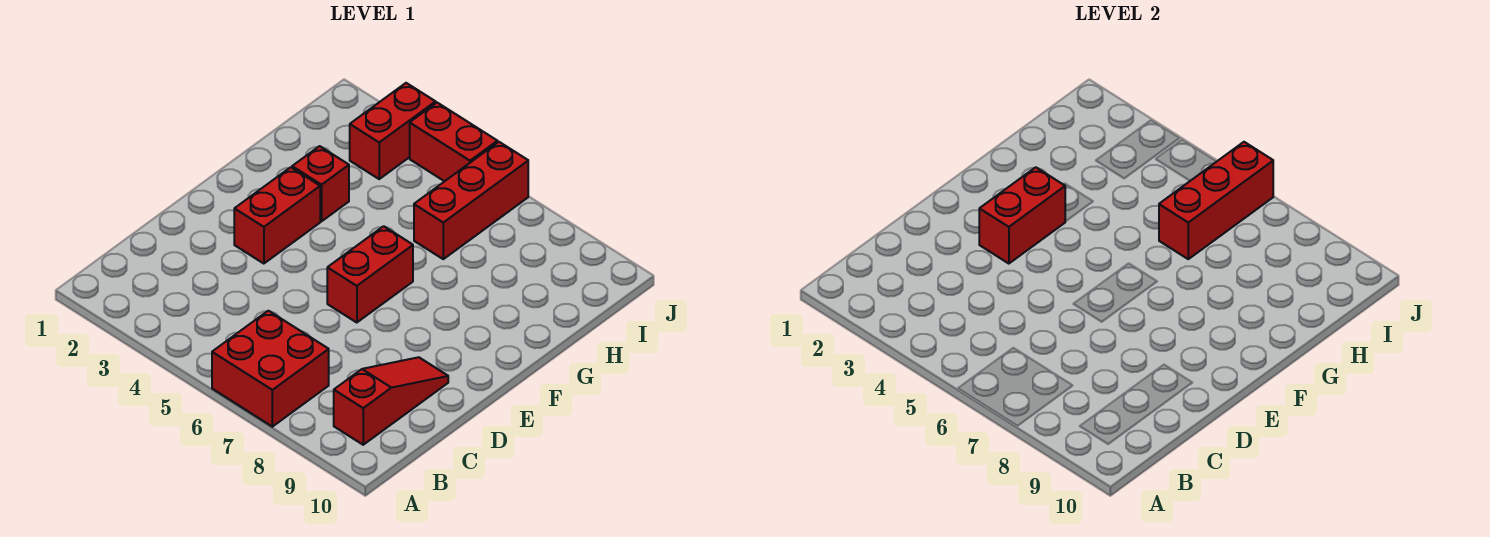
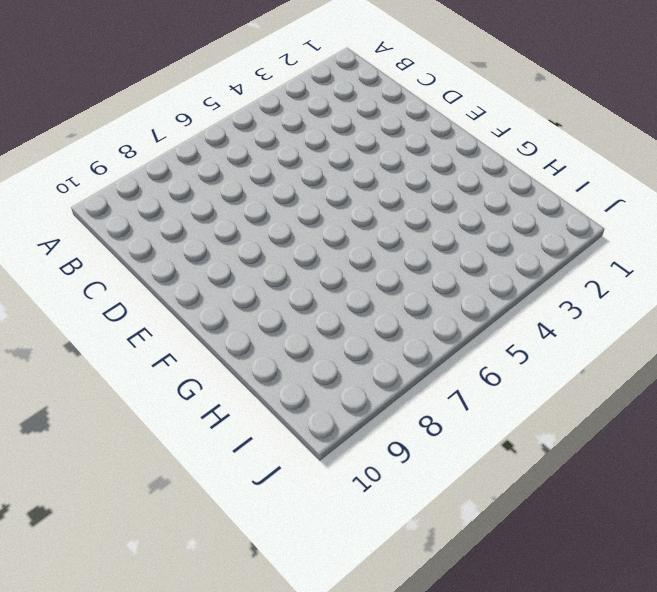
none -> red 2x2 brick [212,311,329,427]
none -> red 1x3 slope [334,357,448,445]

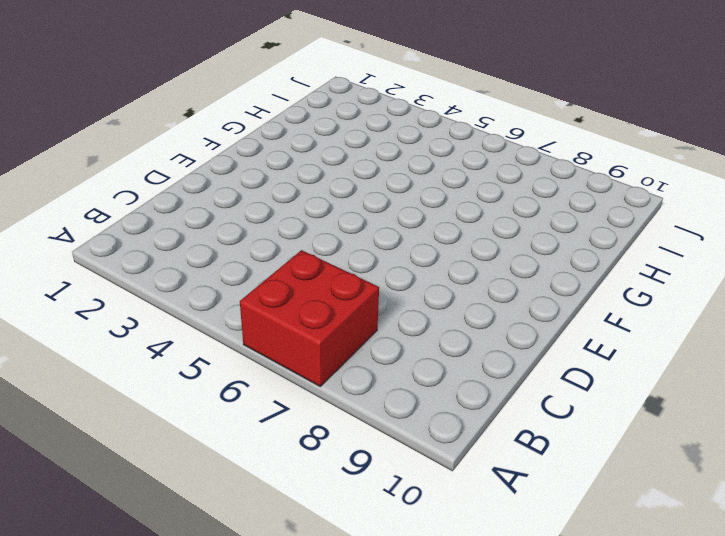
none -> red 1x3 slope [334,357,448,445]
none -> red 1x2 brick [234,167,320,264]

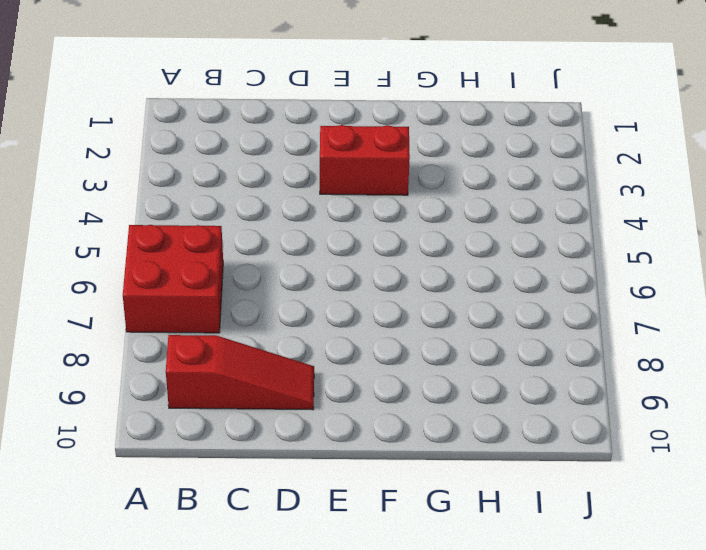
none -> red 1x2 brick [327,226,413,323]
none -> red 1x1 brick [292,146,349,221]

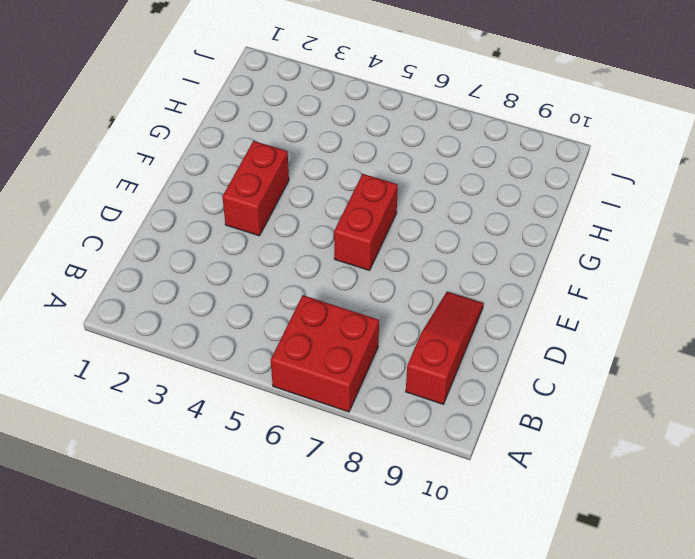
none -> red 1x1 brick [292,146,349,221]
none -> red 1x3 brick [414,142,528,259]

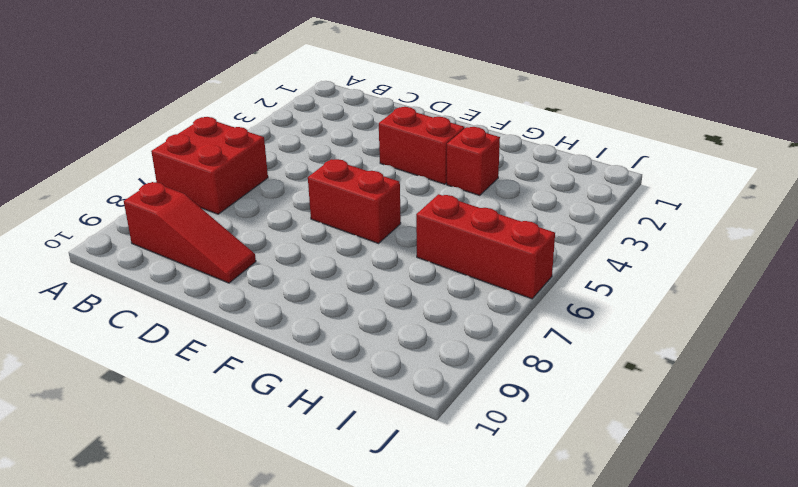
none -> red 1x2 brick [350,83,436,179]
none -> red 1x2 brick [410,103,498,181]

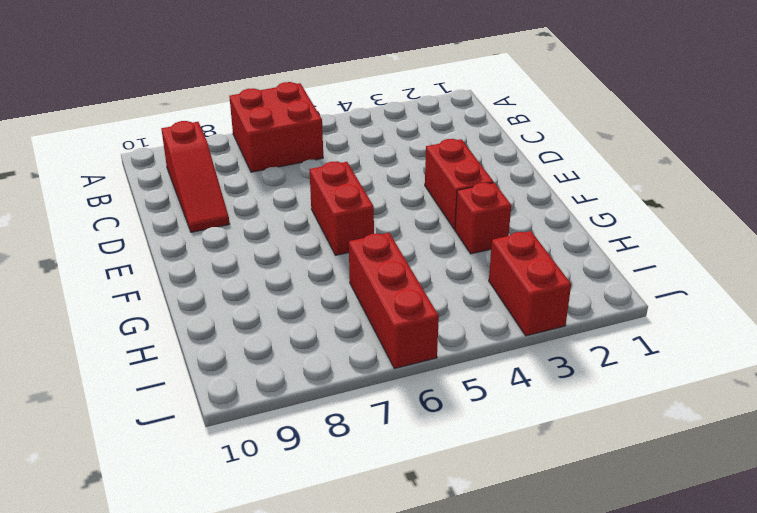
none -> red 1x2 brick [410,103,498,181]
none -> red 1x2 brick [979,167,1065,264]

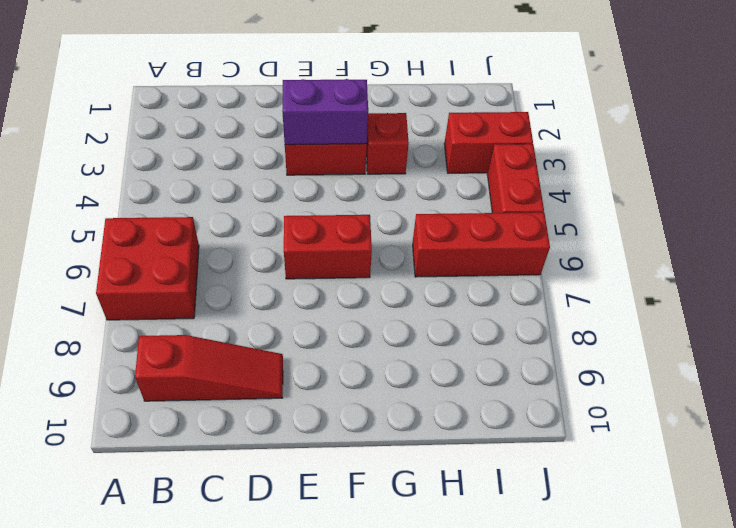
purple 1x2 brick [282,79,368,145] -> red 1x2 brick [979,167,1065,264]
none -> red 1x3 brick [1159,142,1273,259]

